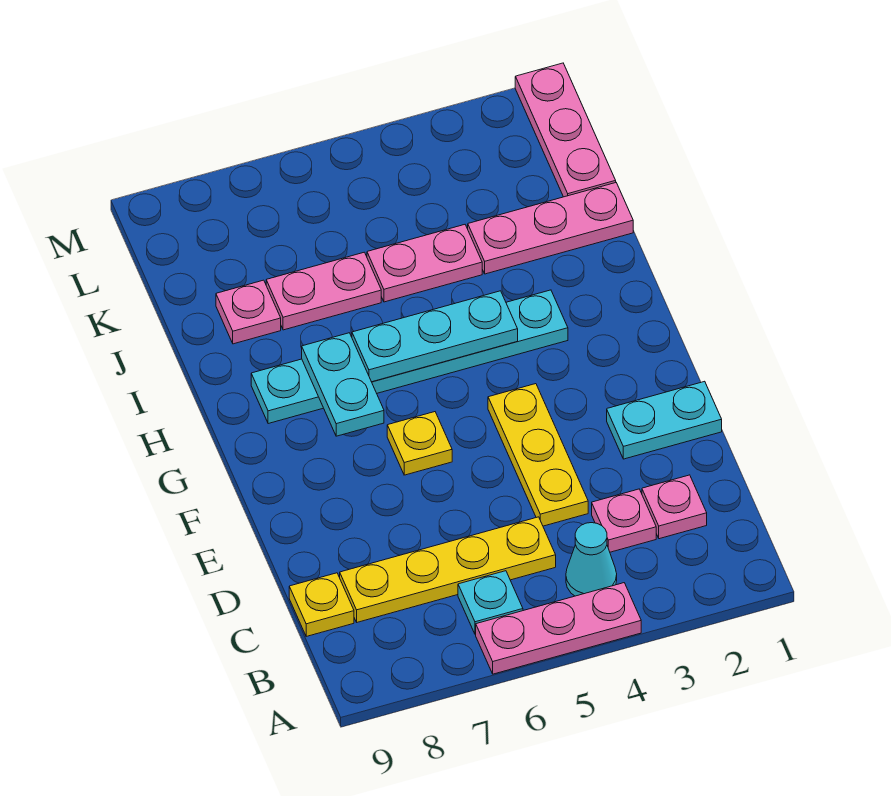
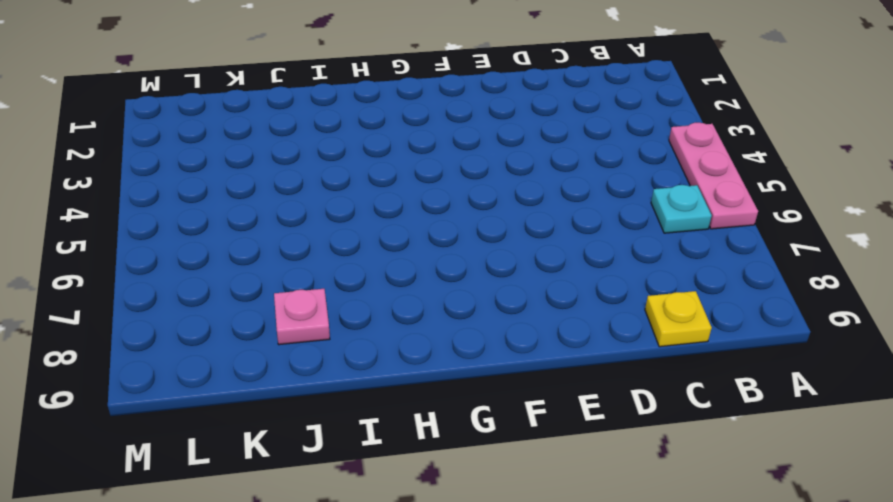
none -> cyan 1x1 cone [566,523,617,596]
none -> pink 1x1 plate [642,475,707,539]
none -> pink 1x1 plate [592,489,656,552]

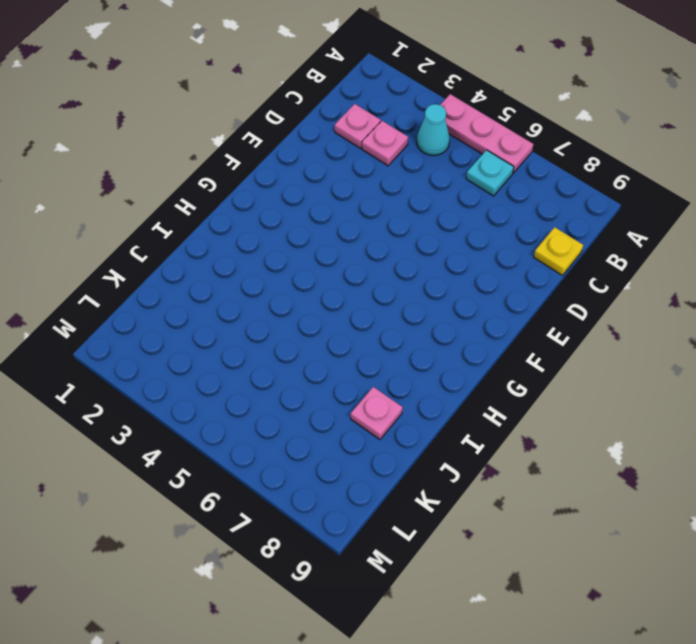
none -> yellow 1x4 plate [340,517,556,622]
none -> yellow 1x3 plate [488,384,588,526]
none -> cyan 1x2 plate [607,381,722,459]

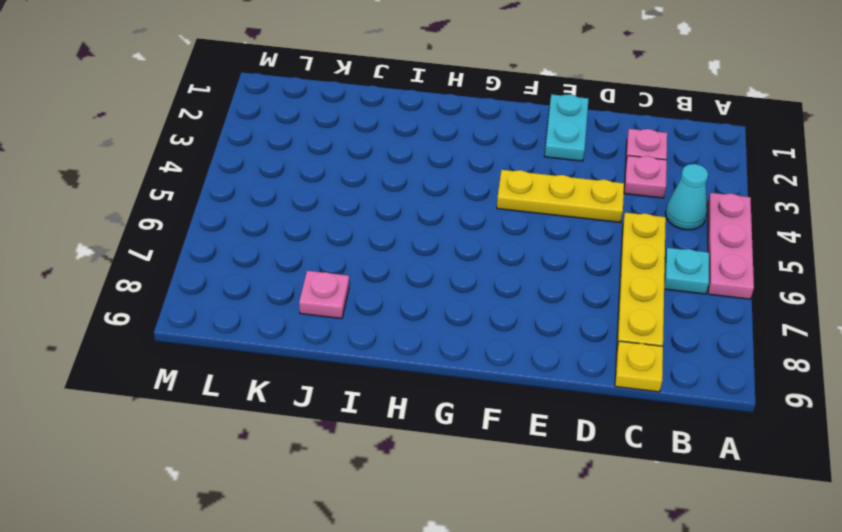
none -> yellow 1x1 plate [387,412,452,475]
none -> cyan 1x6 plate [251,290,568,424]
none -> pink 1x3 plate [468,183,633,274]

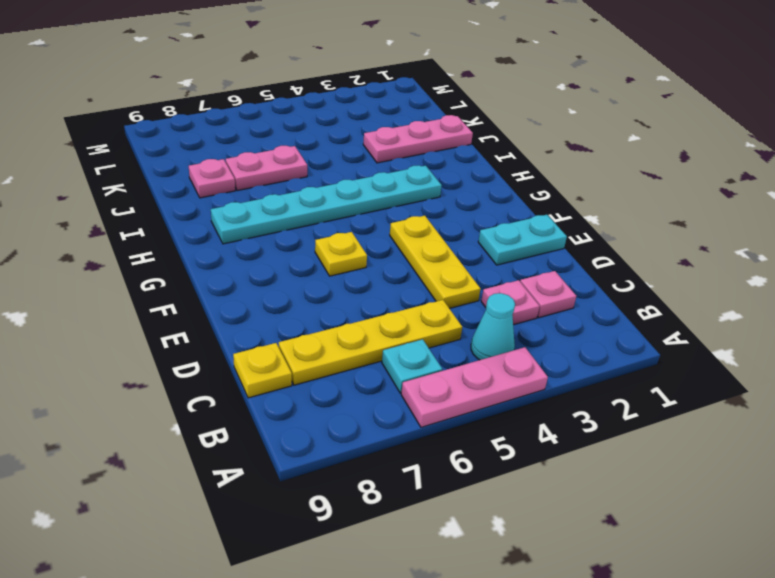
none -> pink 1x2 plate [367,225,482,302]
none -> pink 1x3 plate [515,63,616,197]
none -> cyan 1x2 plate [302,333,384,436]

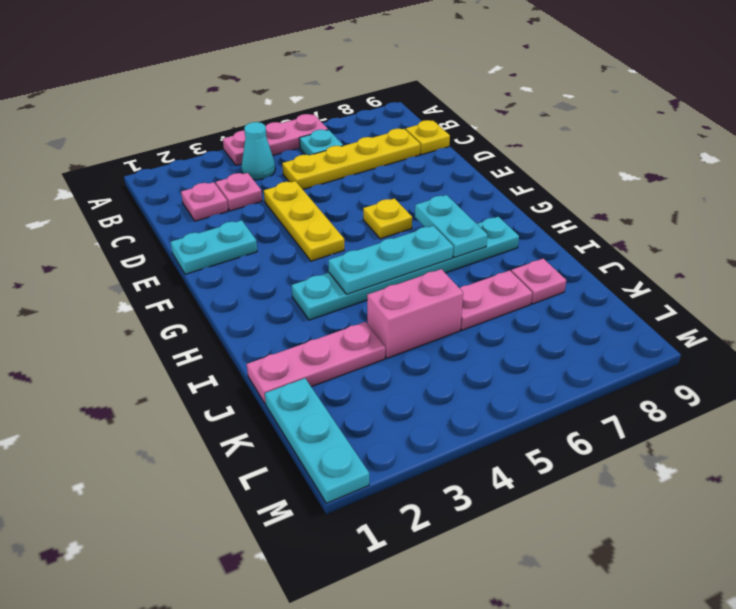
pink 1x2 brick [367,269,463,358] -> pink 1x2 plate [367,225,482,302]
cyan 1x3 plate [265,378,369,503] -> pink 1x3 plate [515,63,616,197]

